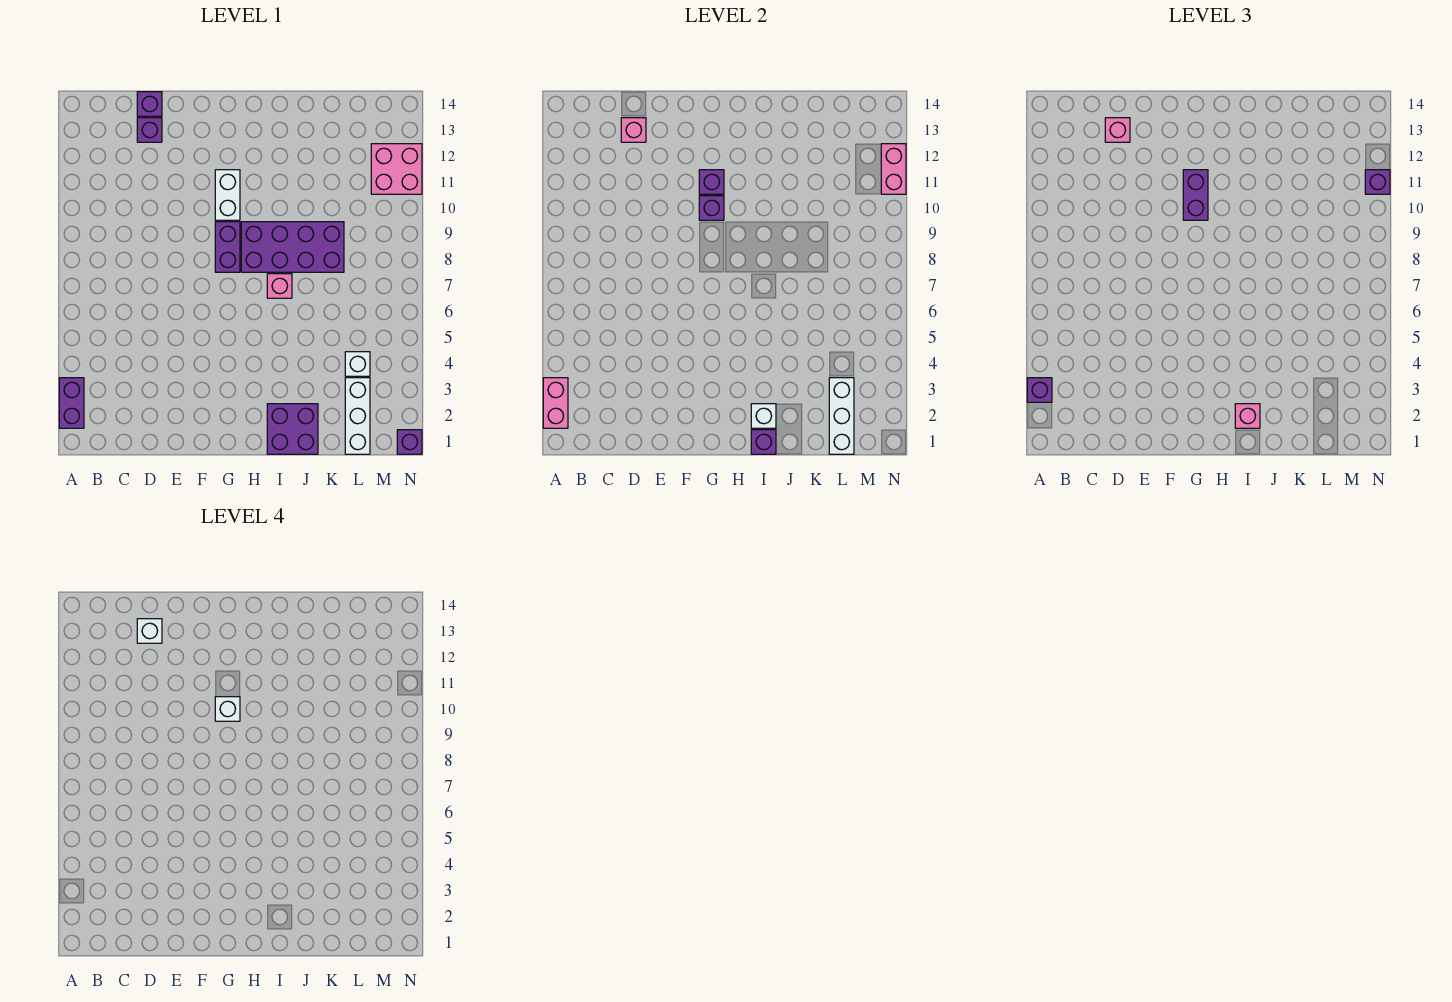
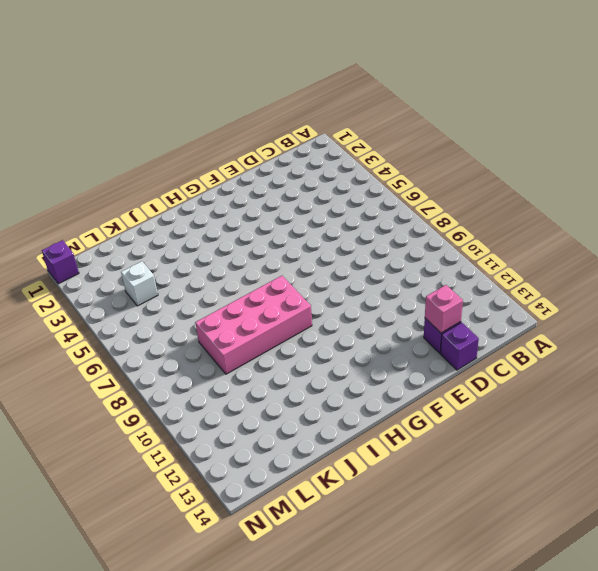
pink 2x4 brick [195,276,312,374] -> purple 2x4 brick [241,222,344,272]
none -> purple 1x2 brick [59,378,84,428]
none -> purple 1x2 brick [215,222,240,272]
none -> white 1x2 brick [215,170,240,220]

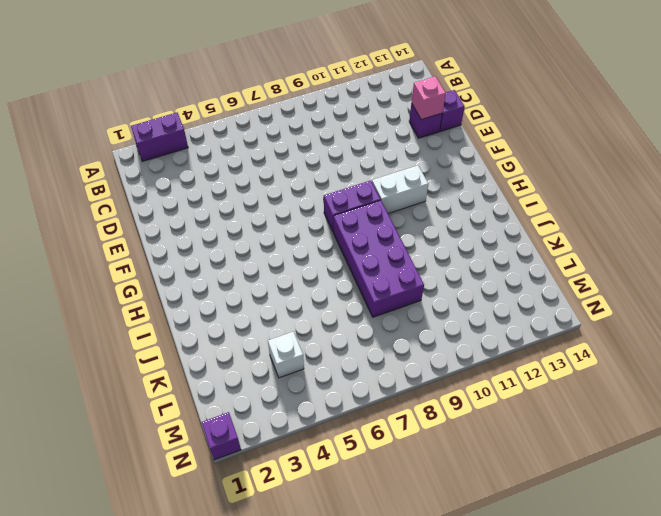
none -> purple 2x2 brick [267,404,318,454]
none -> pink 1x1 brick [267,274,292,298]
none -> white 1x3 brick [345,378,370,454]

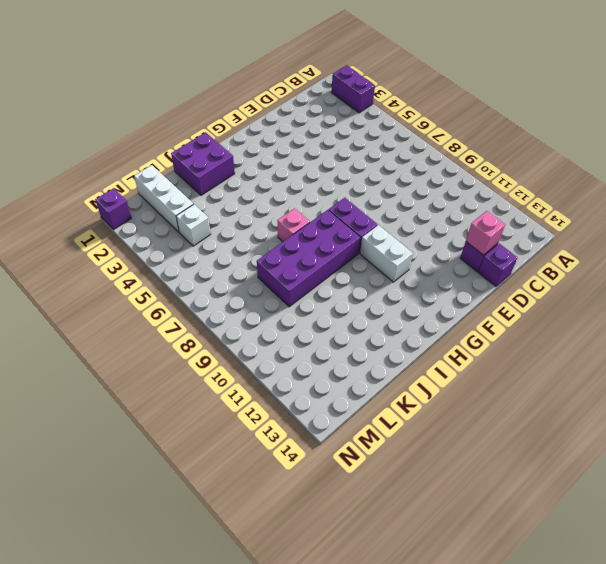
none -> pink 2x2 brick [371,144,422,194]
none -> pink 1x2 brick [543,378,568,428]
none -> purple 1x1 brick [699,196,724,220]

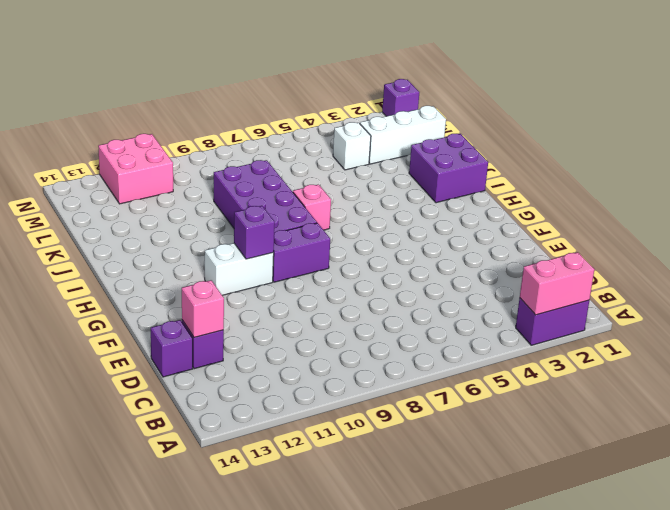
none -> purple 1x1 brick [699,170,724,194]
none -> purple 1x1 brick [751,430,776,454]
none -> white 1x1 brick [751,404,776,428]

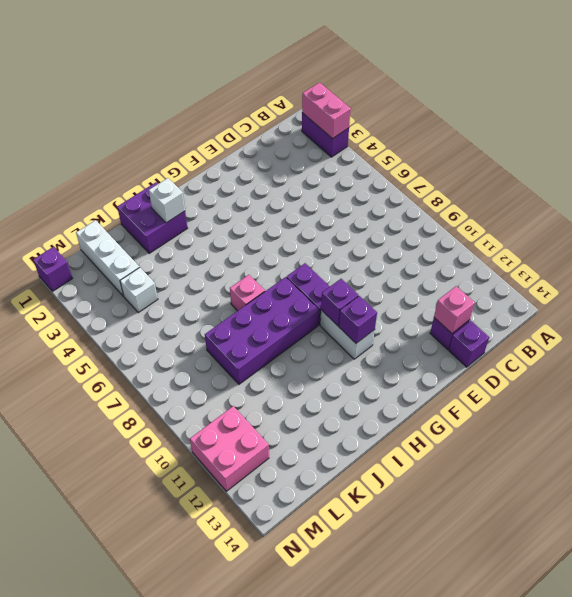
none -> purple 1x1 brick [751,430,776,454]
none -> white 1x3 brick [829,378,854,454]
none -> pink 1x2 brick [881,144,906,194]

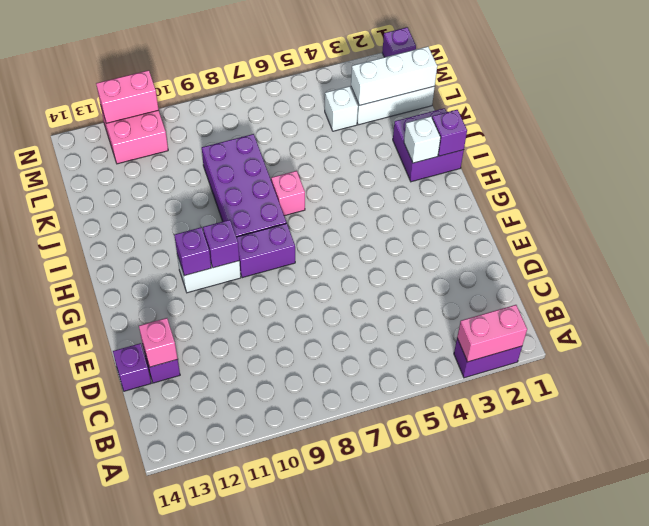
none -> purple 1x1 brick [1027,378,1052,402]
none -> pink 1x1 brick [1105,118,1130,142]
none -> purple 1x2 brick [1183,170,1208,220]

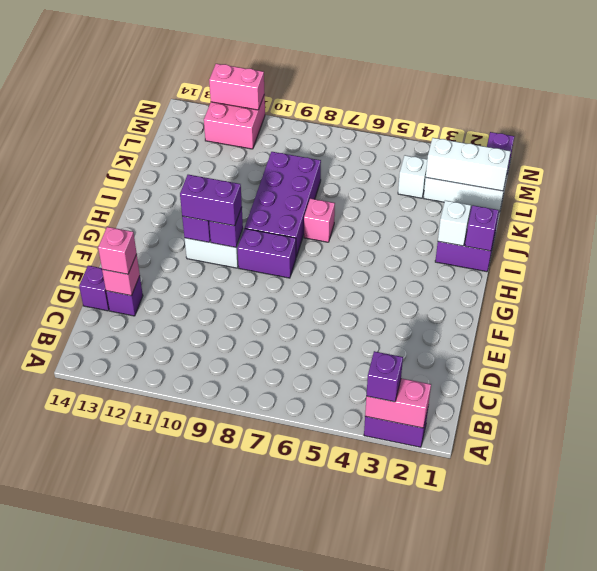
none -> pink 1x1 brick [1235,404,1260,428]
none -> purple 1x1 brick [1365,170,1390,194]
none -> white 1x1 brick [137,619,162,643]

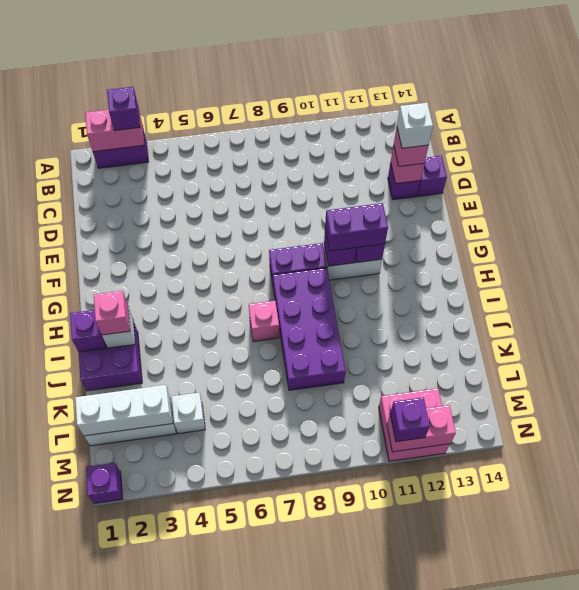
none -> white 1x1 brick [215,697,240,721]

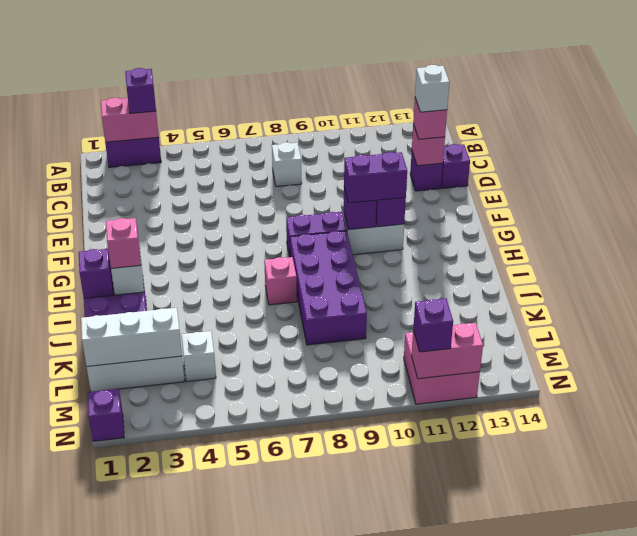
white 1x1 brick [272,142,302,187] -> white 1x1 brick moved to [215,697,240,721]

